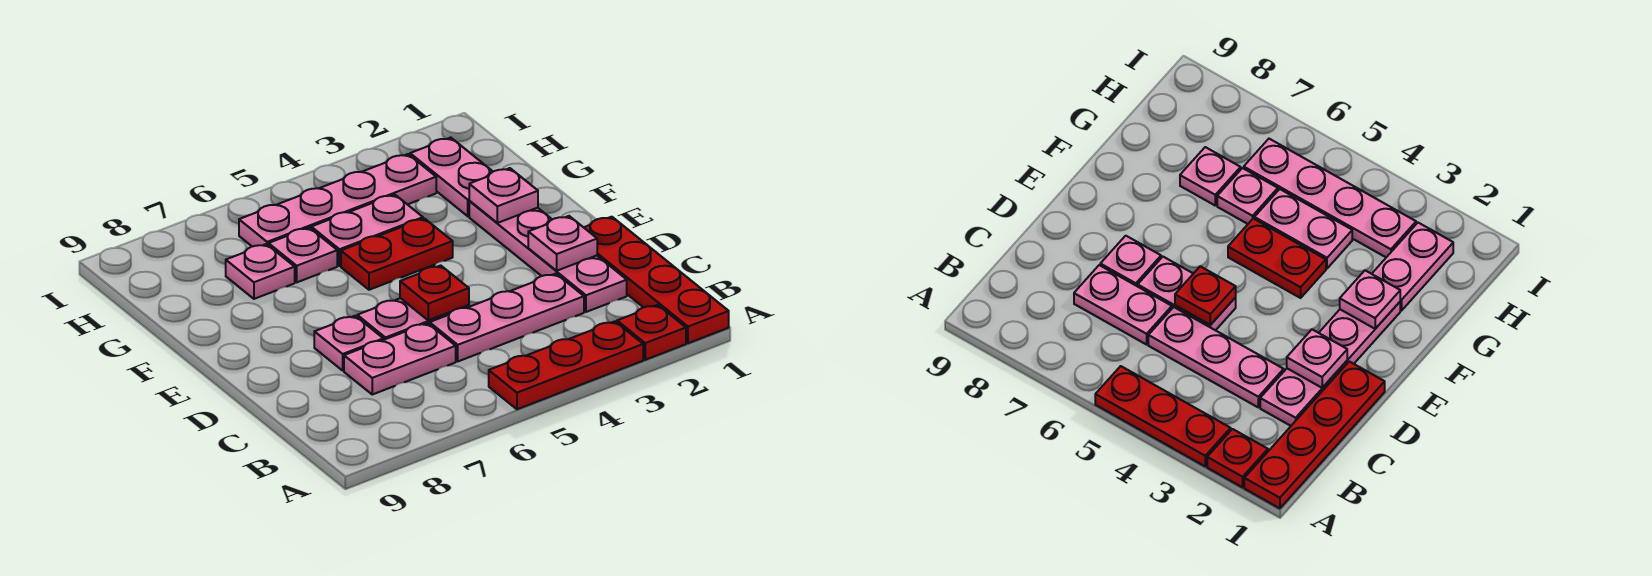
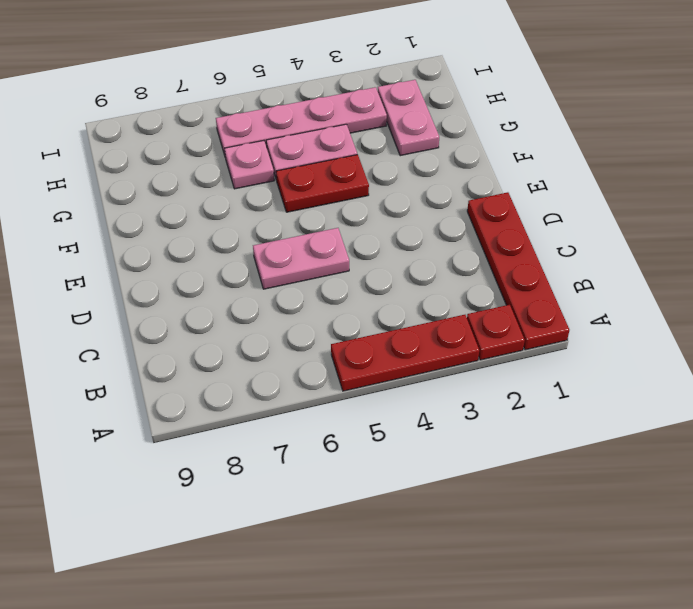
none -> pink 1x4 plate [469,201,627,312]
none -> pink 1x3 plate [430,274,584,361]
none -> pink 1x2 plate [344,323,456,394]

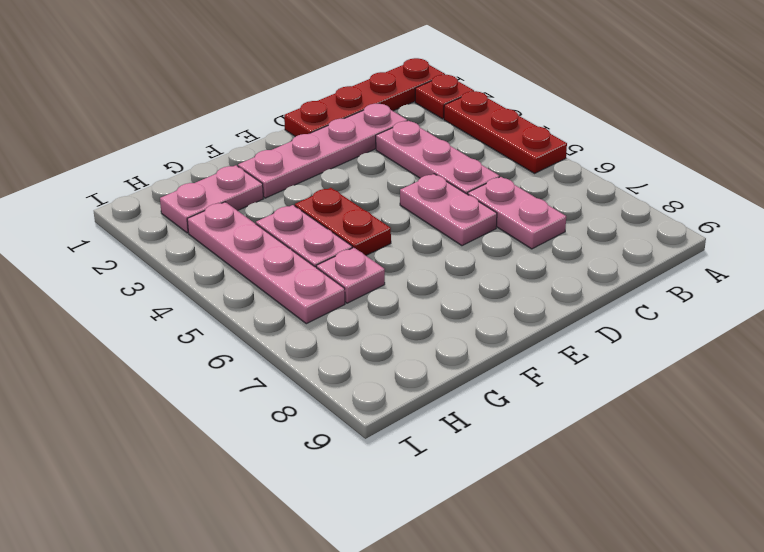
none -> pink 1x1 plate [314,316,383,371]
none -> pink 1x1 plate [226,244,295,299]
none -> pink 1x1 plate [528,216,597,271]

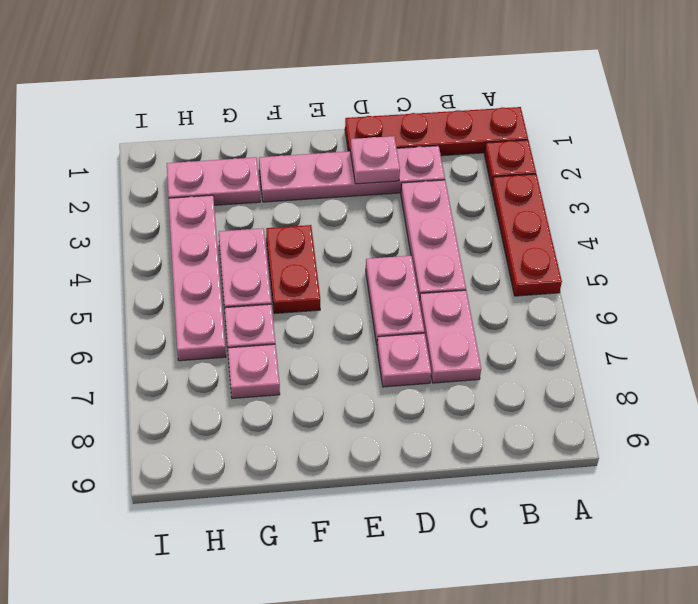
none -> red 1x1 plate [400,265,469,320]
none -> pink 1x1 plate [469,168,538,223]

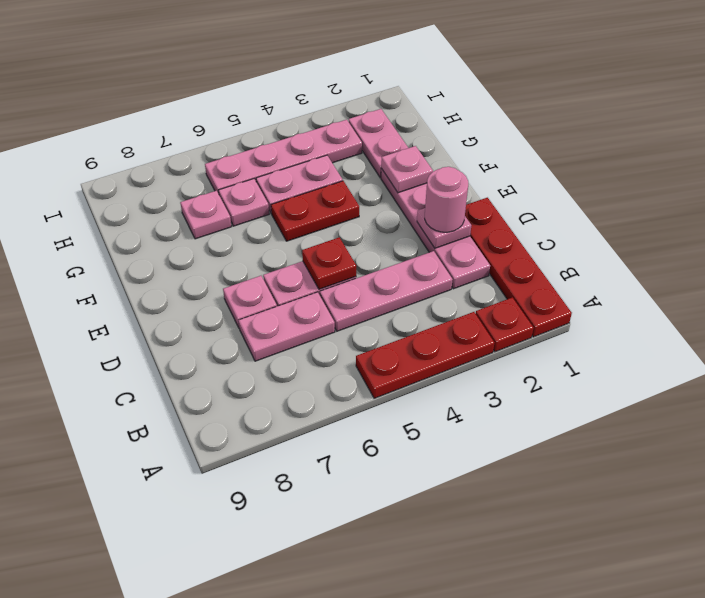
pink 1x1 round brick [425,167,468,232] -> none

